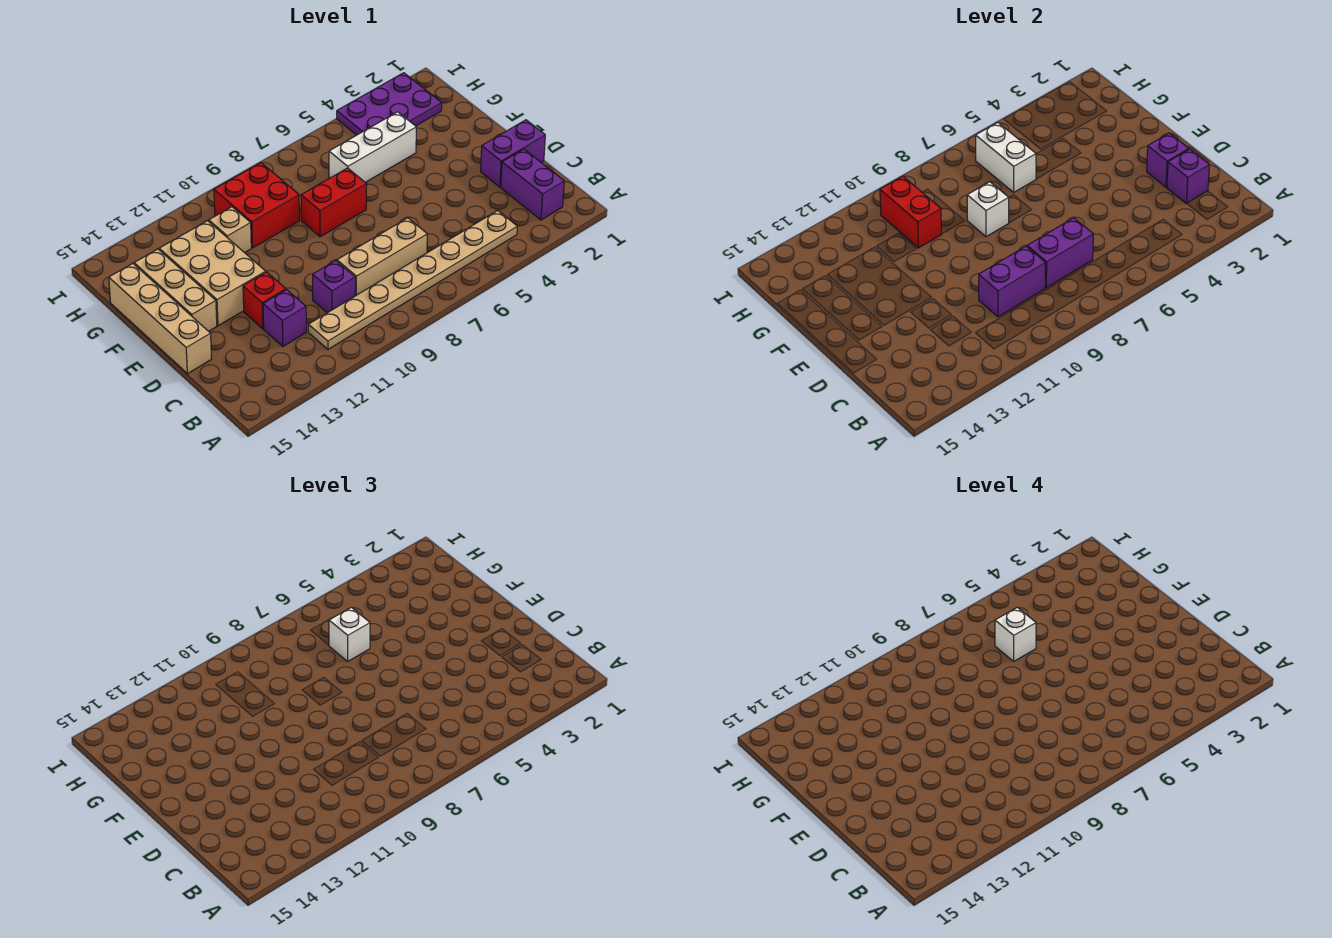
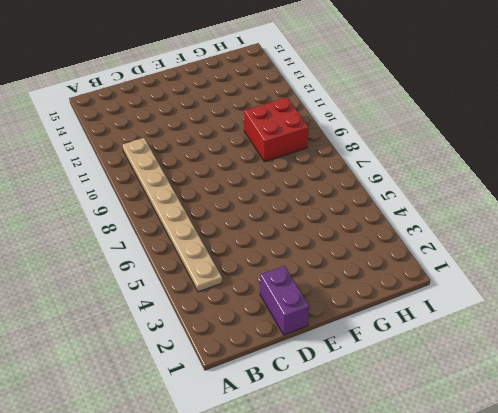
none -> purple 1x2 brick [501,149,564,220]
none -> tan 1x3 brick [337,218,427,296]
none -> purple 1x1 brick [313,261,355,313]

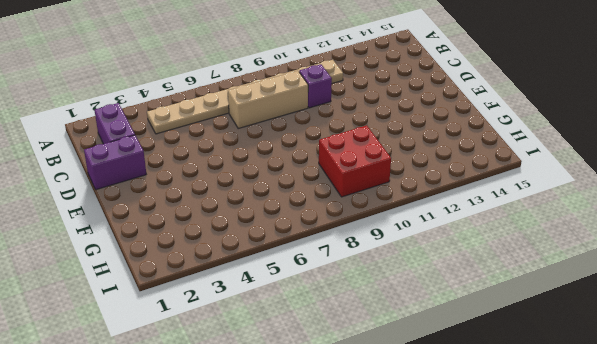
none -> purple 1x1 brick [263,290,306,346]
none -> red 1x1 brick [243,272,286,329]
none -> tan 1x4 brick [109,263,212,374]

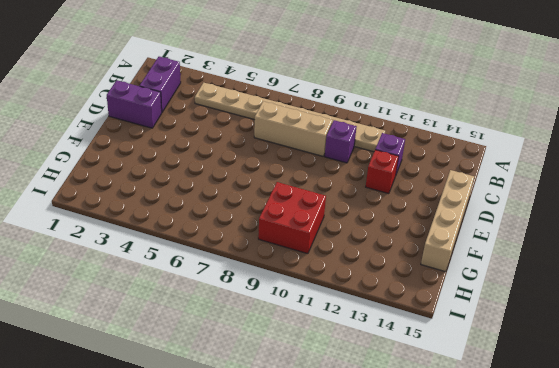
none -> tan 2x3 brick [159,221,266,326]
none -> tan 1x3 brick [134,249,217,331]
none -> red 1x2 brick [301,168,367,237]

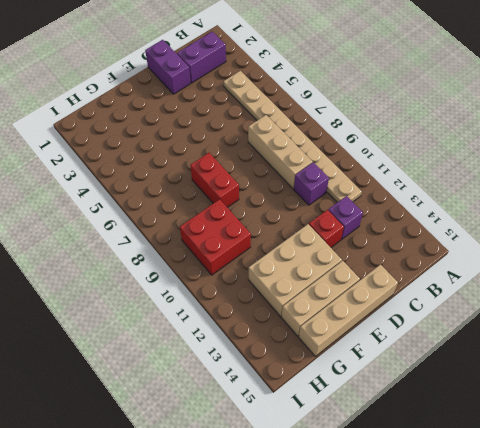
none -> white 1x3 brick [329,112,417,182]
none -> tan 1x1 brick [209,207,251,253]
none -> purple 2x3 plate [337,73,442,135]

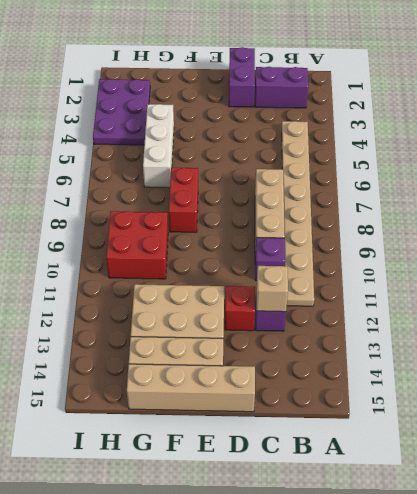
tan 1x1 brick [256,266,288,312] -> tan 1x1 brick moved to [209,207,251,253]
none -> purple 1x1 brick [1167,149,1209,203]
none -> purple 1x2 brick [1027,218,1093,288]
none -> purple 1x2 brick [979,246,1046,317]

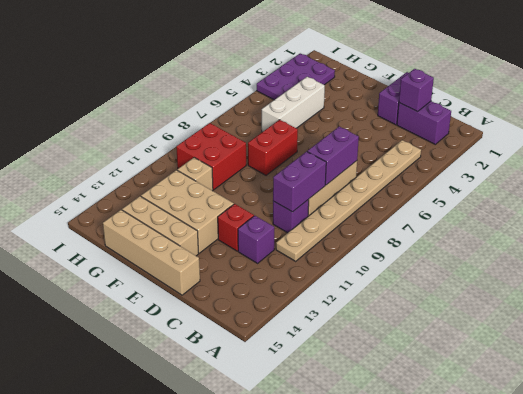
none -> purple 1x1 brick [1147,133,1189,187]
none -> white 1x1 brick [967,182,1009,237]
none -> white 1x2 brick [976,122,1036,192]

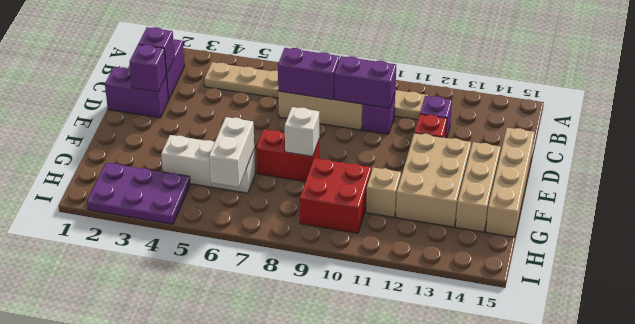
none -> red 1x2 brick [880,176,941,248]
none -> white 1x1 brick [329,607,370,661]
none -> white 1x1 brick [995,607,1036,661]

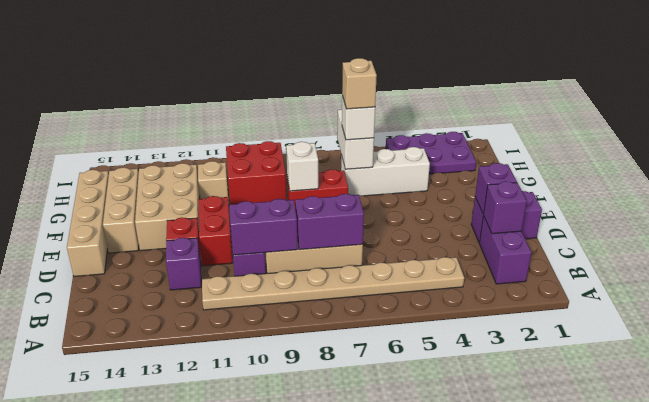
red 1x2 brick [198,196,232,266] -> red 1x2 brick moved to [880,176,941,248]
tan 1x1 brick [342,58,377,109] -> white 1x1 brick [995,607,1036,661]

